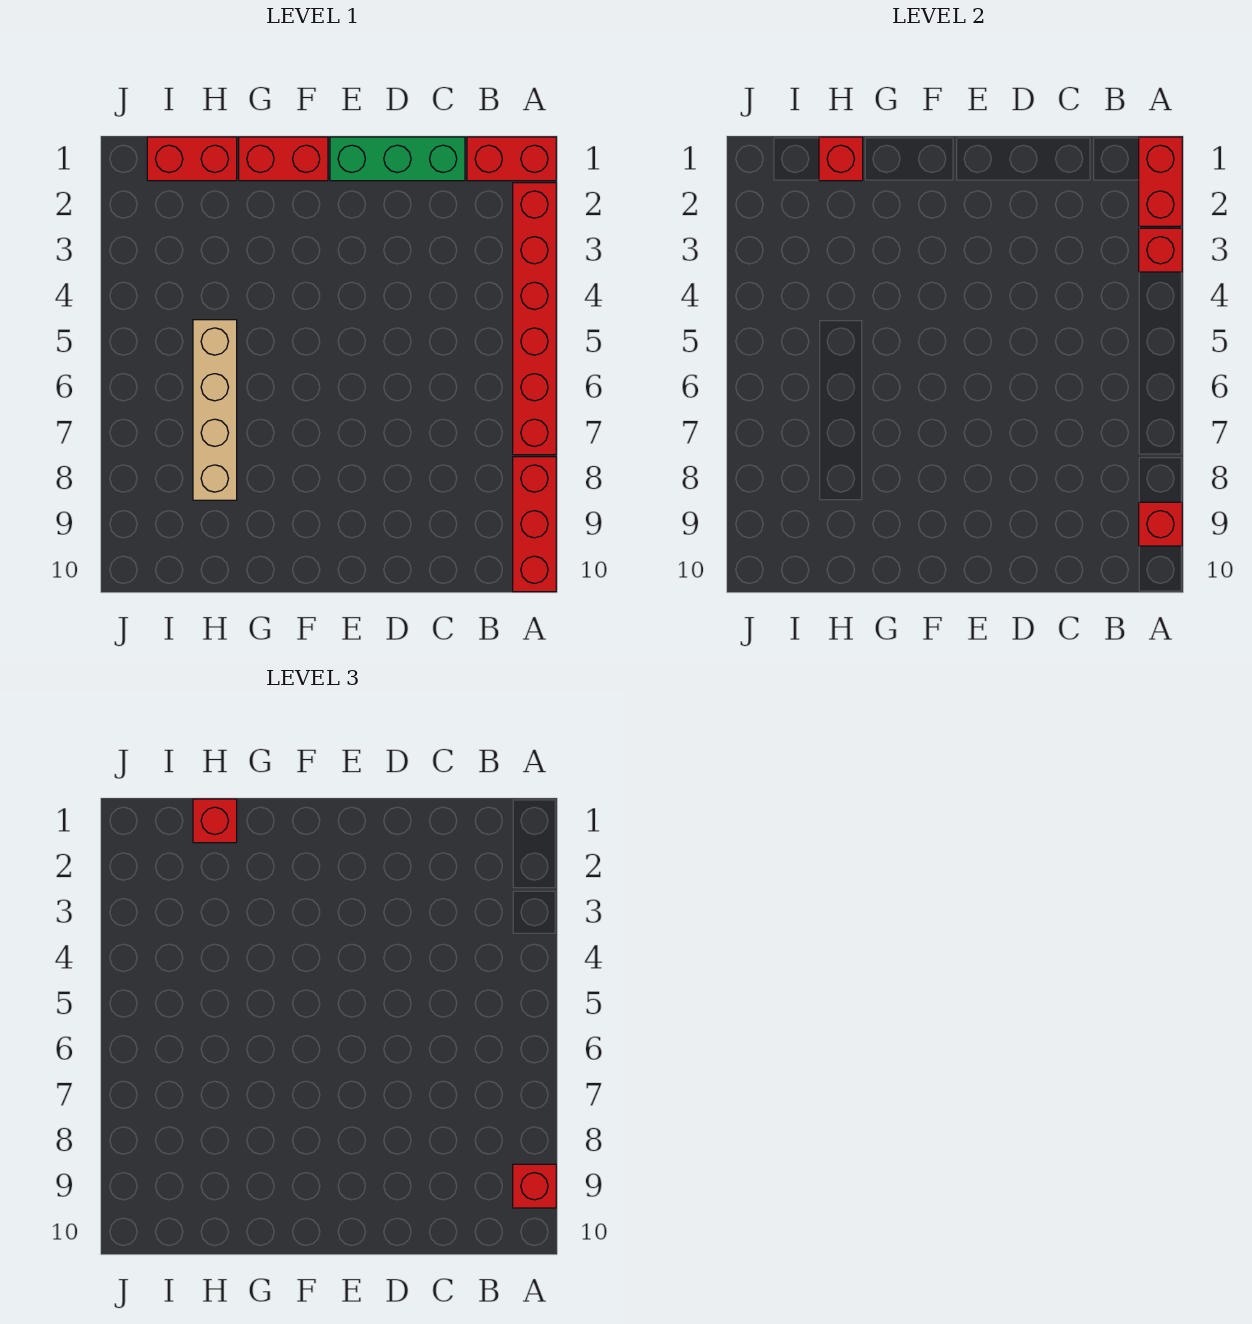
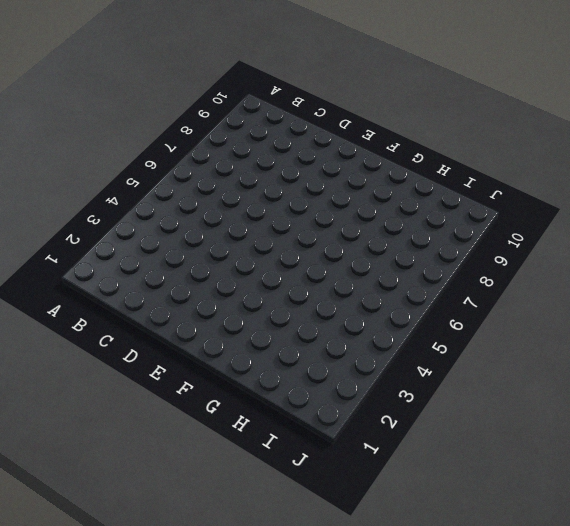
none -> red 1x2 brick [467,137,556,181]
none -> red 1x6 brick [513,183,556,455]
none -> red 1x3 brick [513,457,556,592]

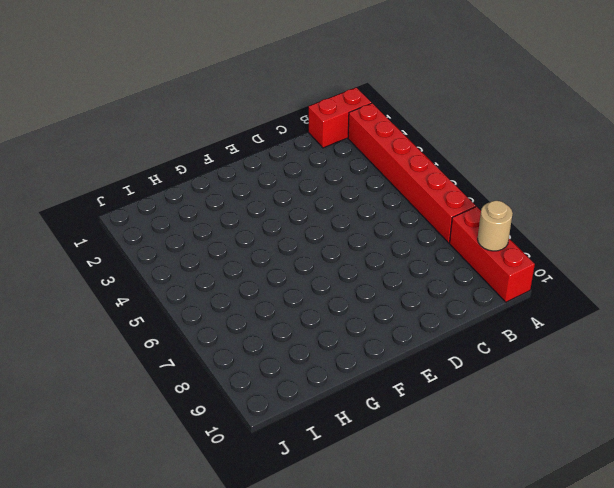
tan 1x1 round brick [478,201,513,251] -> red 1x1 brick [1139,502,1182,546]
none -> green 1x3 brick [330,137,465,181]
none -> red 1x2 brick [239,137,328,181]
none -> red 1x2 brick [147,137,237,181]

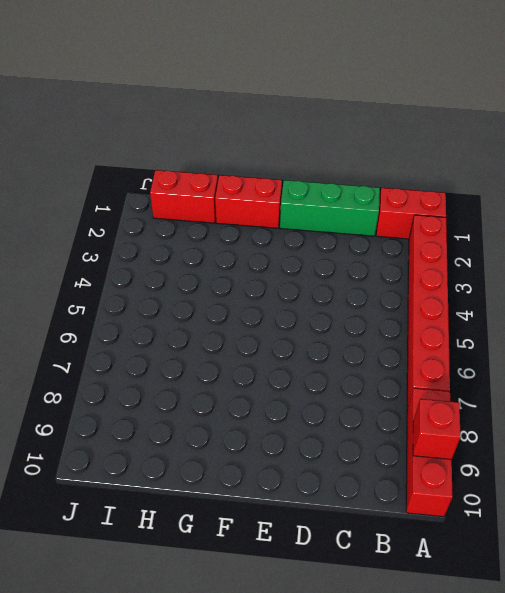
none -> tan 1x4 brick [193,320,237,500]
none -> red 1x2 brick [1139,137,1182,226]
none -> red 1x1 brick [1139,228,1182,272]

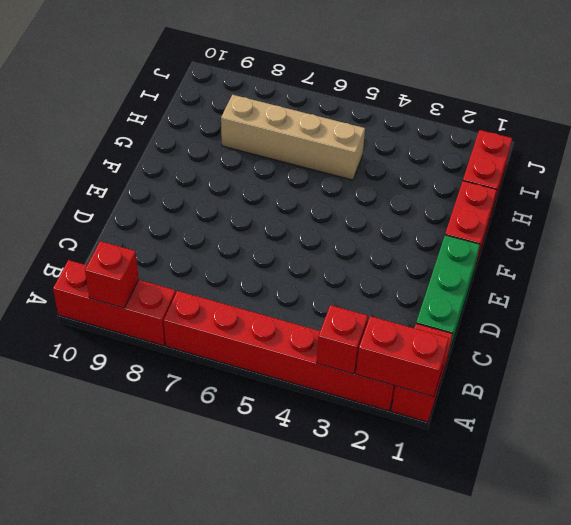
none -> red 1x1 brick [819,137,863,181]
none -> red 1x1 brick [513,1164,556,1208]
none -> red 1x1 brick [193,799,237,843]

